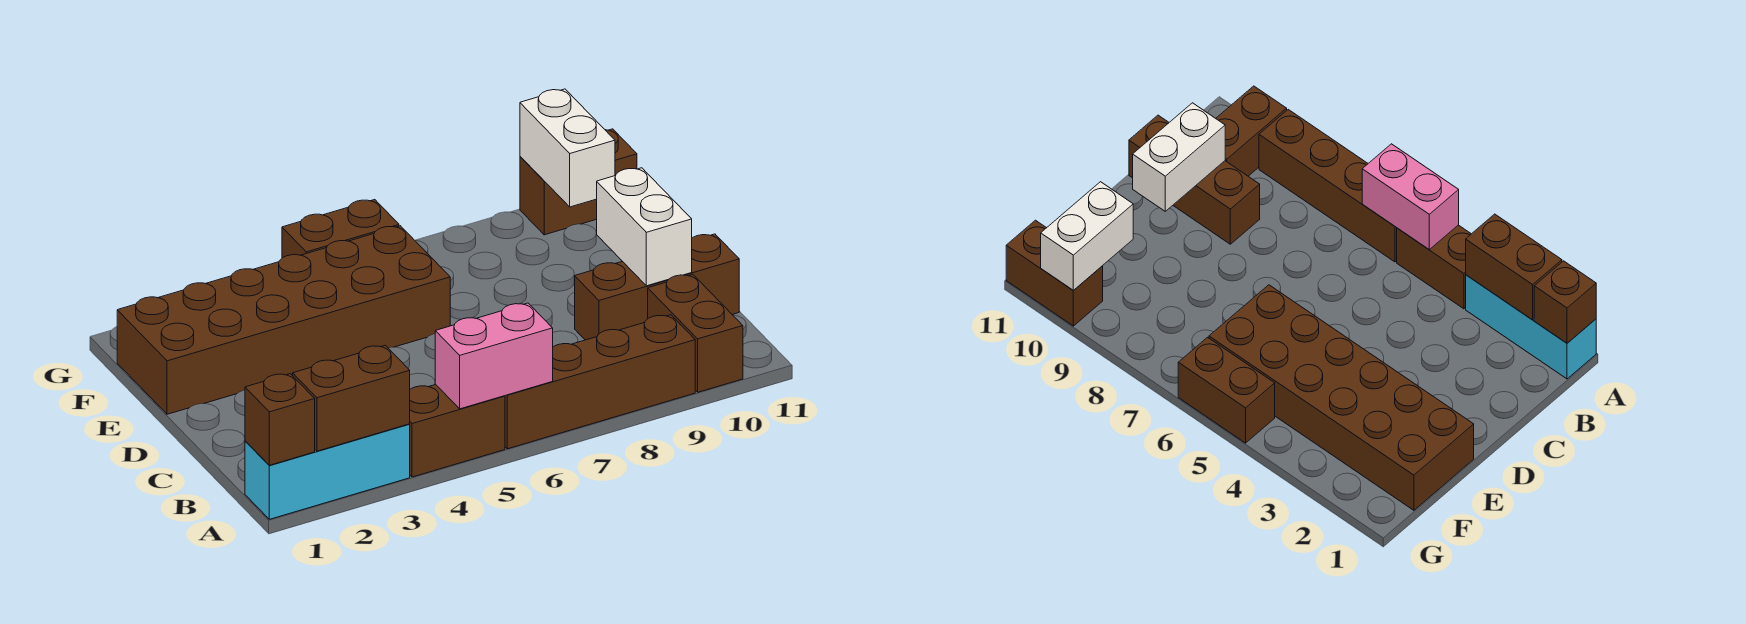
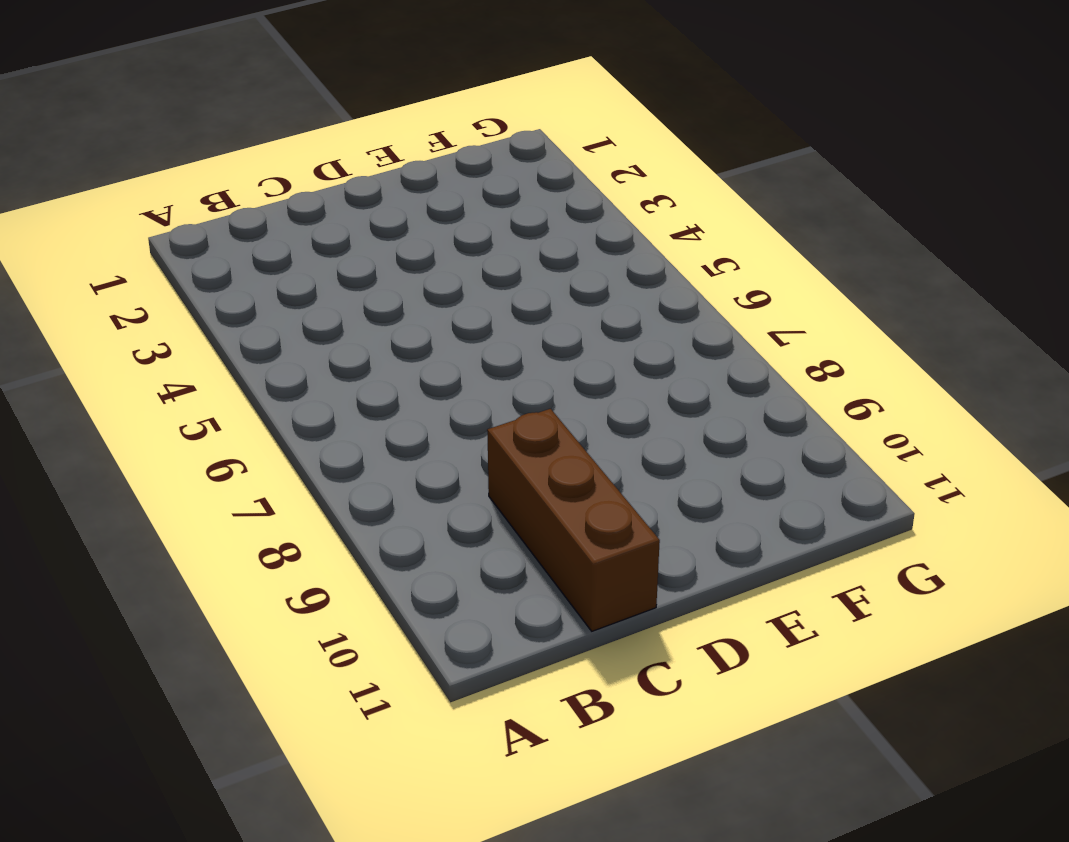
none -> cyan 1x3 brick [245,424,410,519]
none -> brown 1x2 brick [410,385,505,477]
none -> brown 1x4 brick [505,315,695,449]

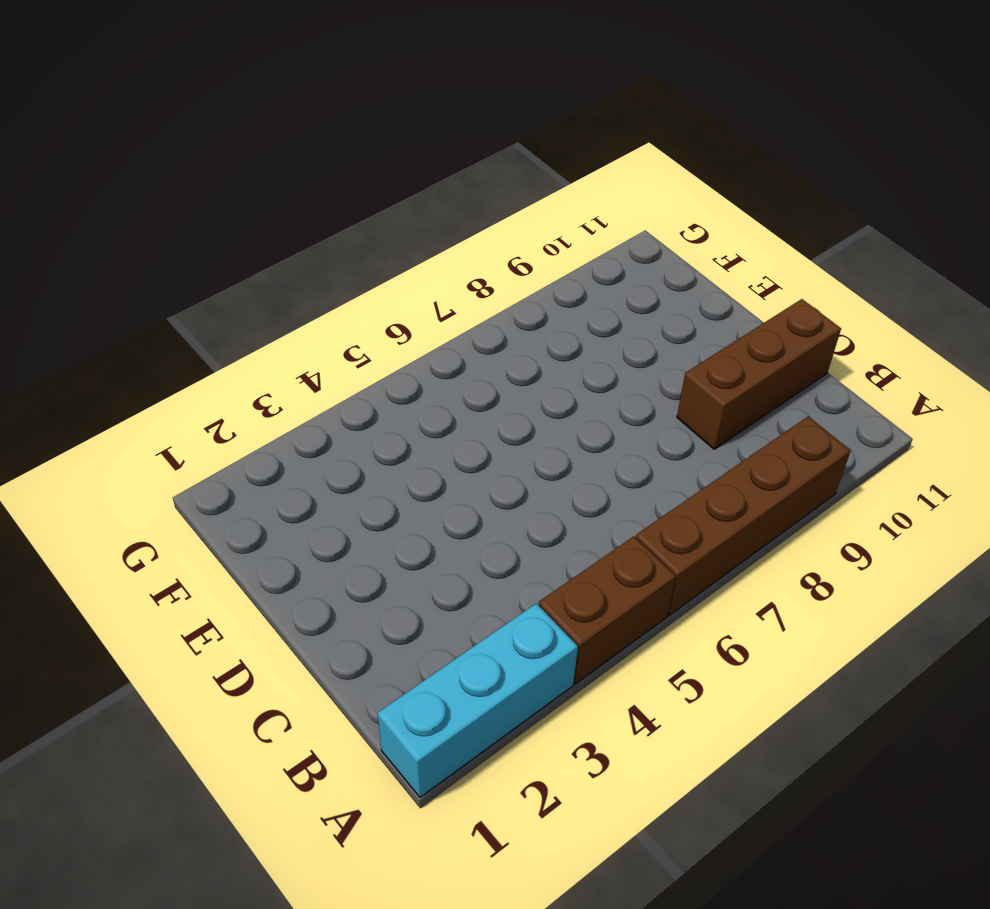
none -> brown 1x2 brick [648,274,743,392]
none -> brown 2x6 brick [117,226,450,414]
none -> brown 1x2 brick [282,200,399,258]

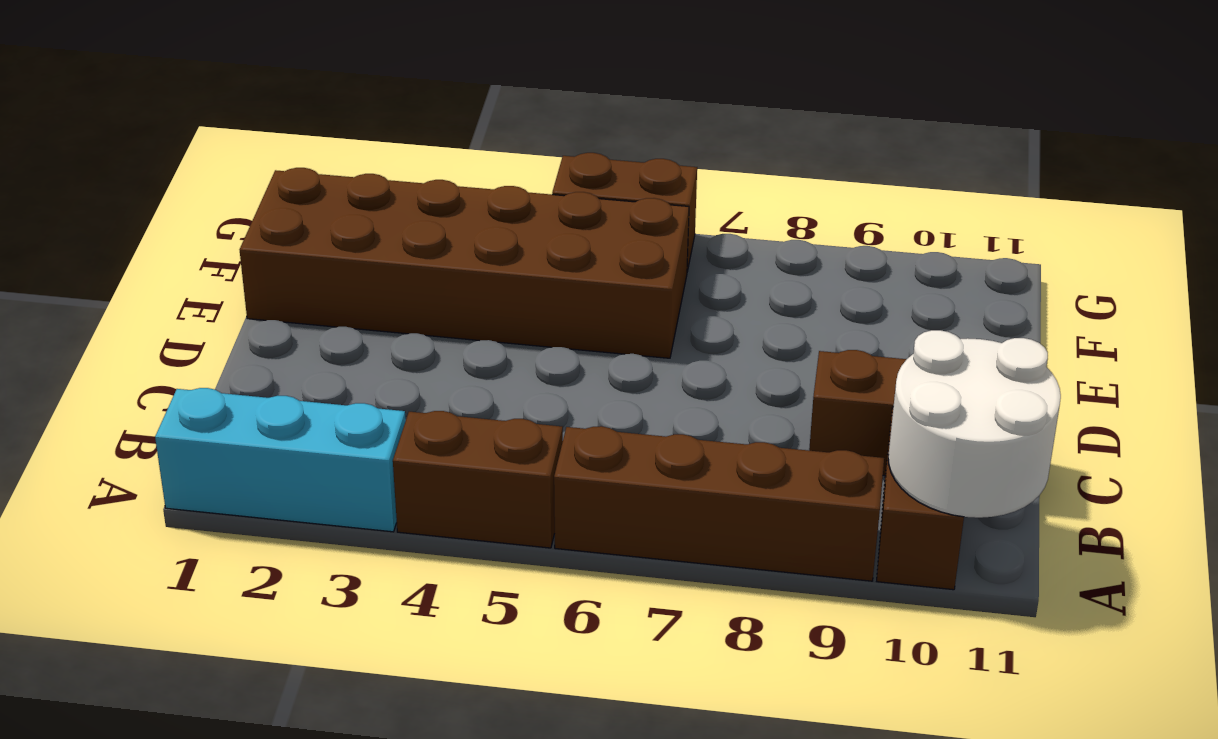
white 2x2 round brick [888,330,1061,518] -> none
none -> brown 1x2 brick [520,129,637,235]
none -> brown 1x1 brick [245,374,315,465]
none -> brown 1x2 brick [293,345,410,451]

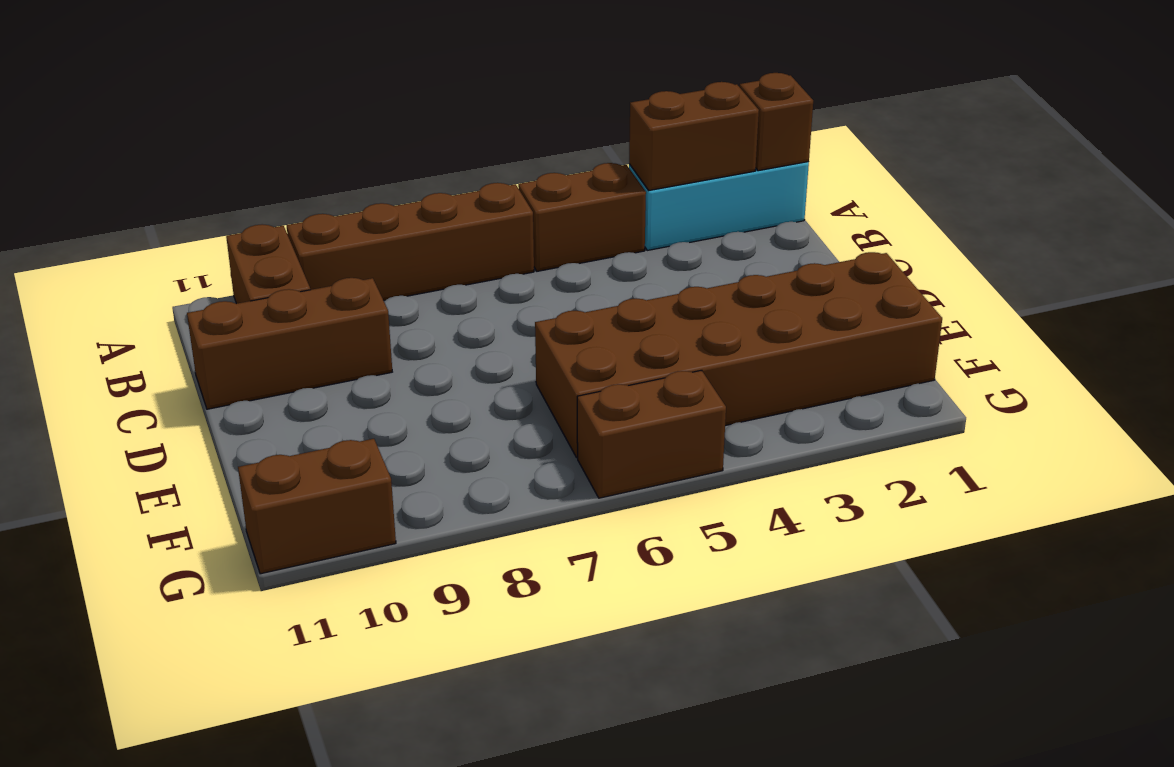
none -> pink 1x2 brick [435,303,553,409]
none -> white 1x2 brick [597,168,692,286]
none -> white 1x2 brick [520,89,615,207]

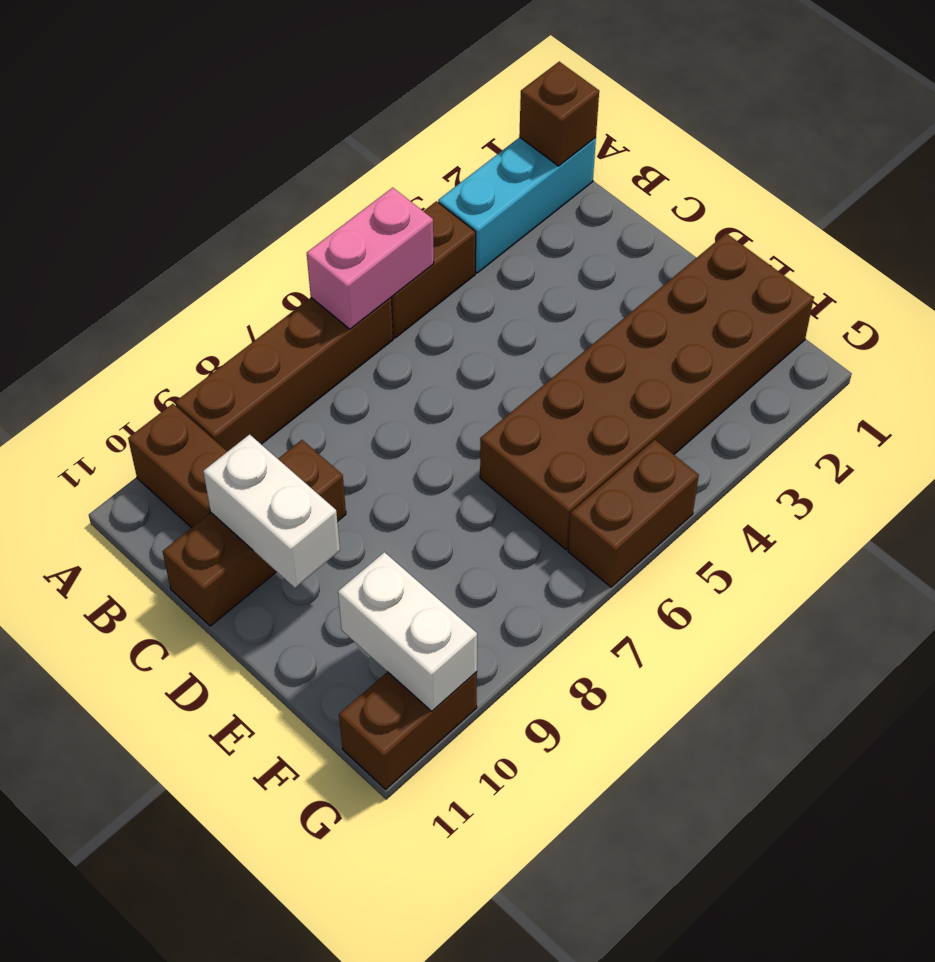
none -> brown 1x2 brick [293,345,410,451]

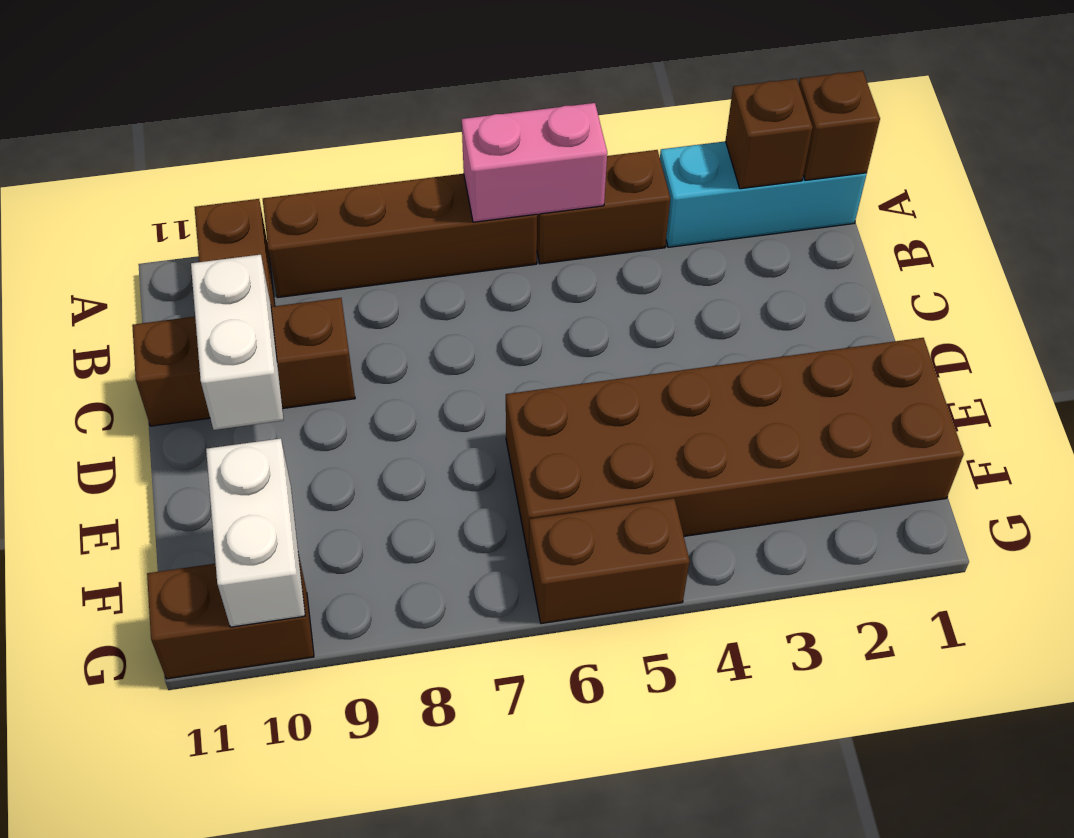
brown 1x1 brick [726,79,813,189] -> brown 1x2 brick [293,345,410,451]

